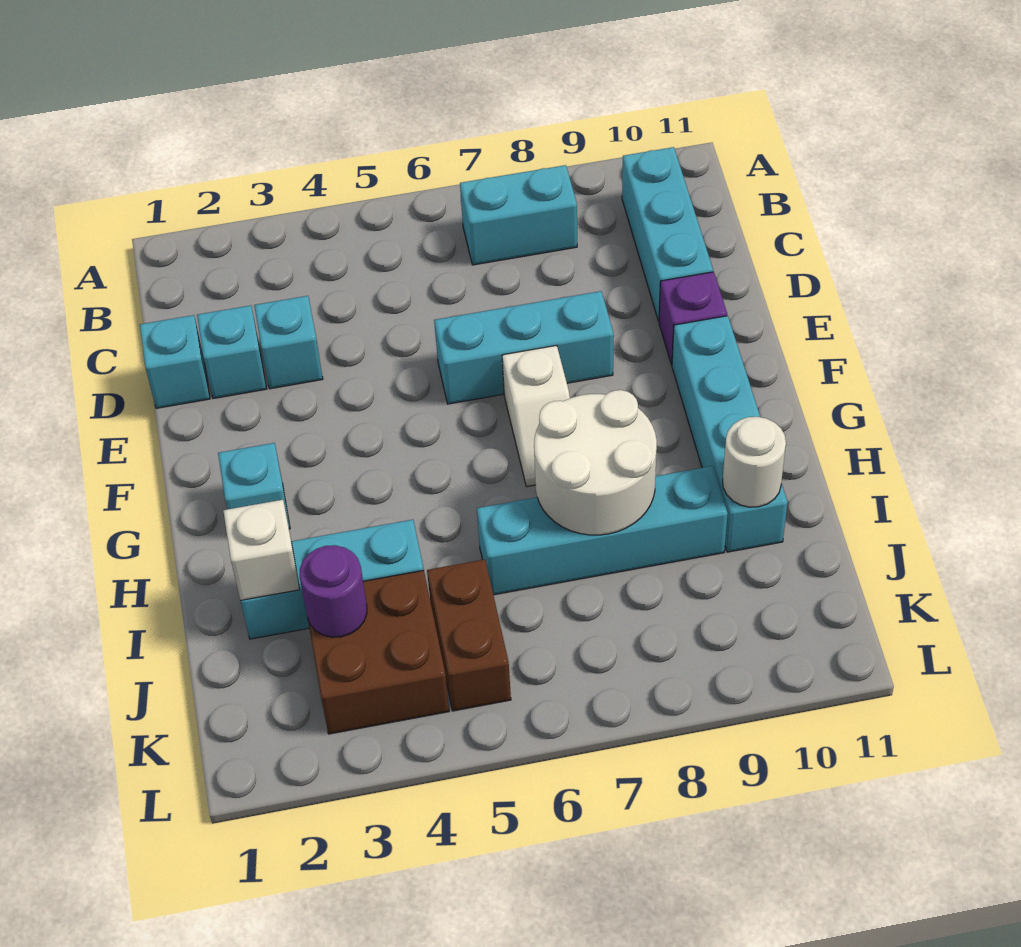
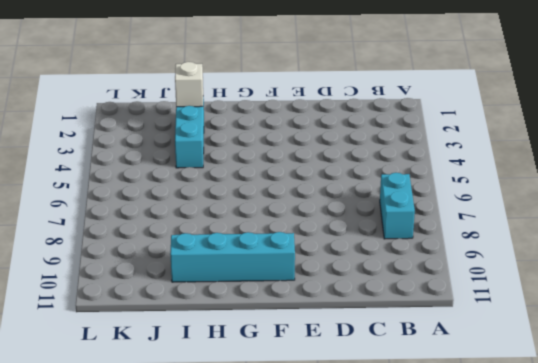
none -> cyan 1x3 brick [622,147,713,321]
none -> cyan 1x1 brick [140,315,210,408]
none -> cyan 1x1 brick [197,305,266,398]

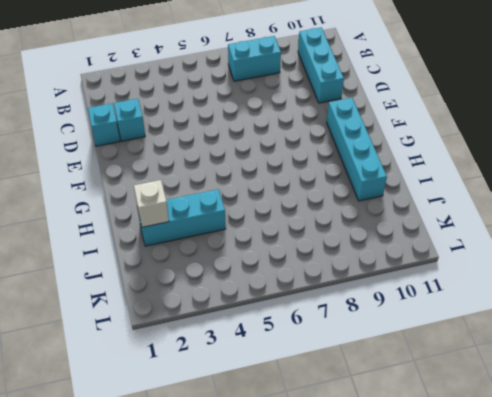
none -> cyan 1x1 brick [254,296,323,389]
none -> cyan 1x3 brick [434,291,614,404]
none -> purple 1x1 brick [659,272,727,365]

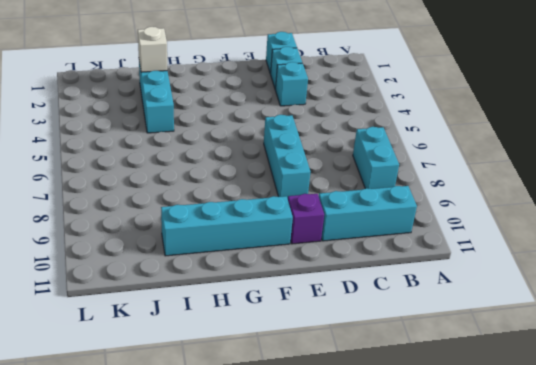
none -> white 1x2 slope [502,345,570,487]
none -> cyan 1x1 brick [218,443,290,529]
none -> cyan 1x4 brick [477,466,728,595]

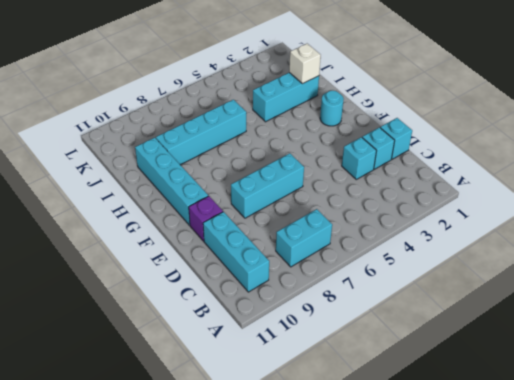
cyan 1x1 round brick [320,91,344,126] -> cyan 1x1 brick [218,443,290,529]
none -> white 1x2 slope [502,345,570,487]
none -> brown 2x2 brick [308,570,449,734]
none -> brown 1x2 brick [427,559,511,711]

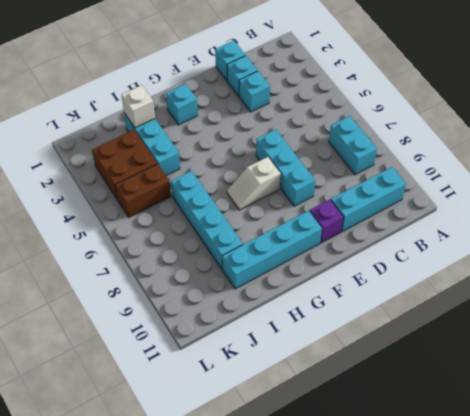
none -> white 2x2 round brick [534,390,657,535]
none -> white 1x1 round brick [723,417,786,507]
none -> purple 1x1 round brick [300,545,367,637]

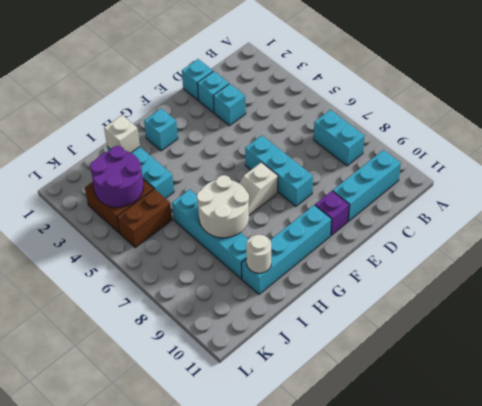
purple 2x2 round brick [90,146,143,207] -> purple 1x1 round brick [300,545,367,637]

